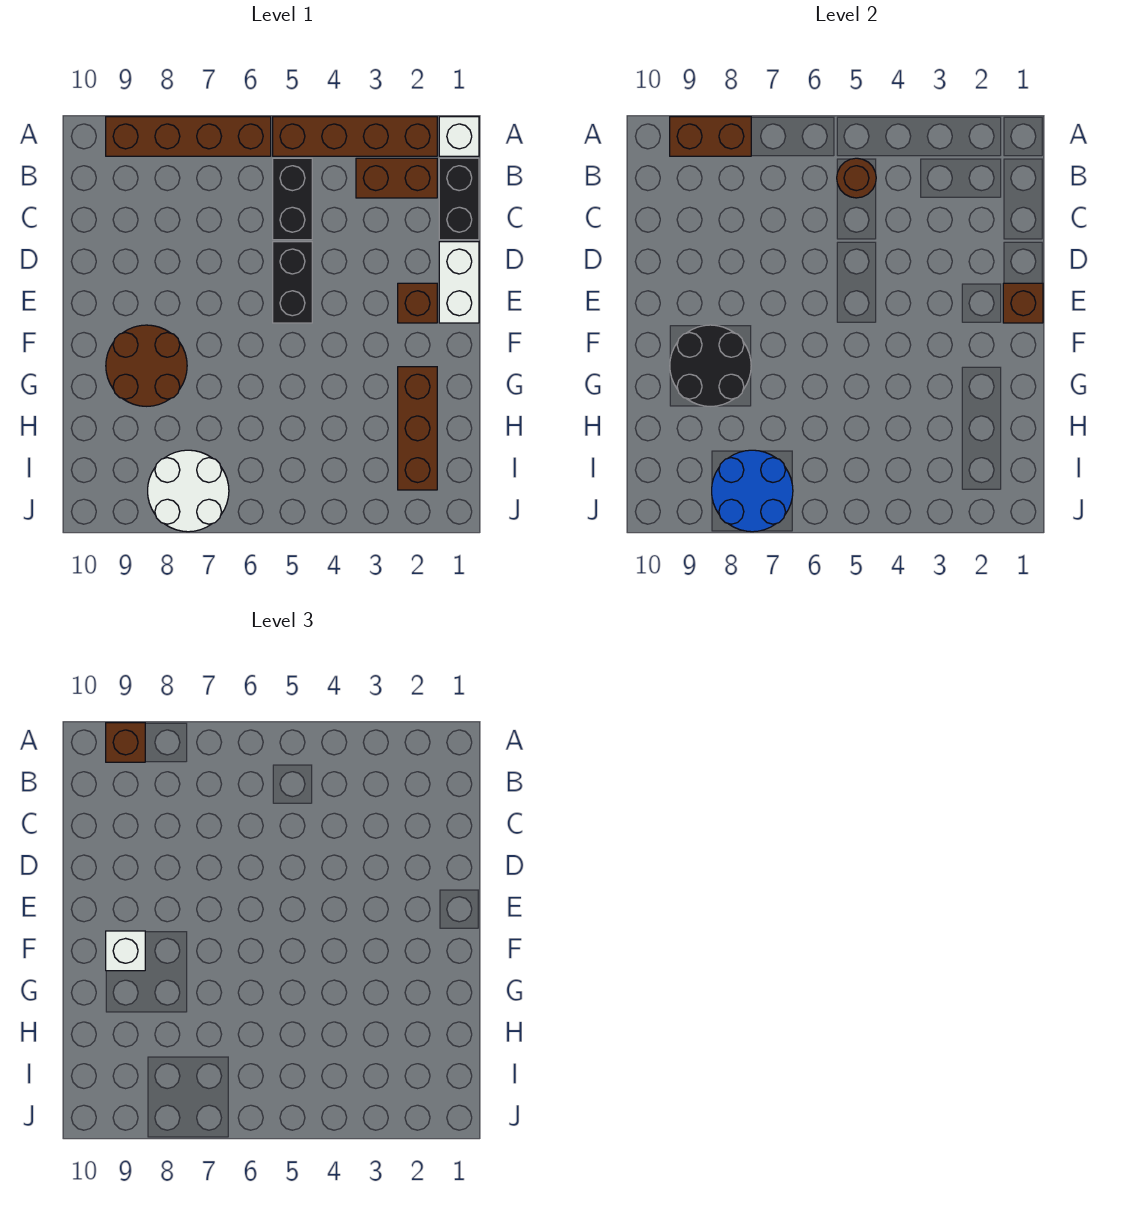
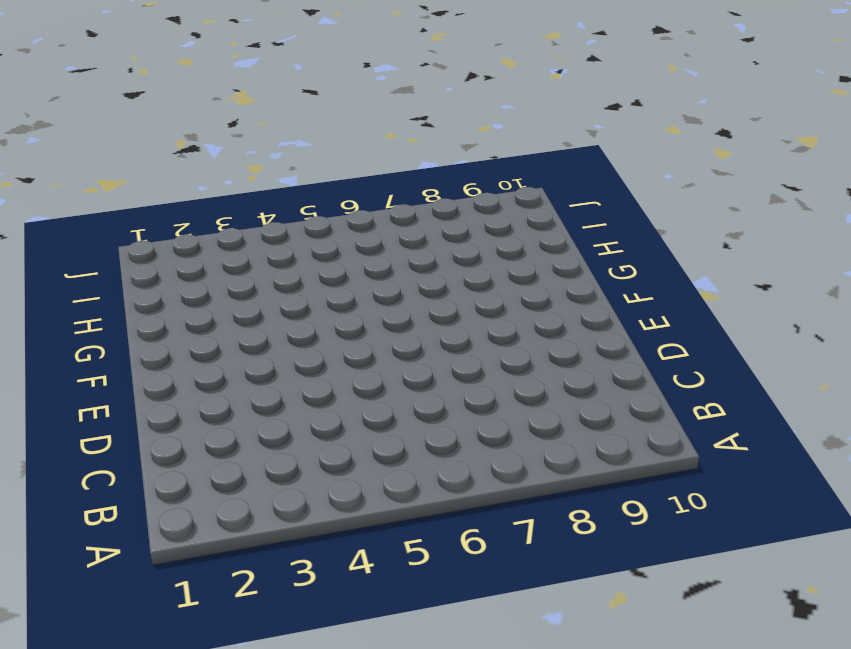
none -> white 1x1 brick [439,117,479,156]
none -> brown 1x4 brick [273,117,437,156]
none -> brown 1x4 brick [106,117,271,156]

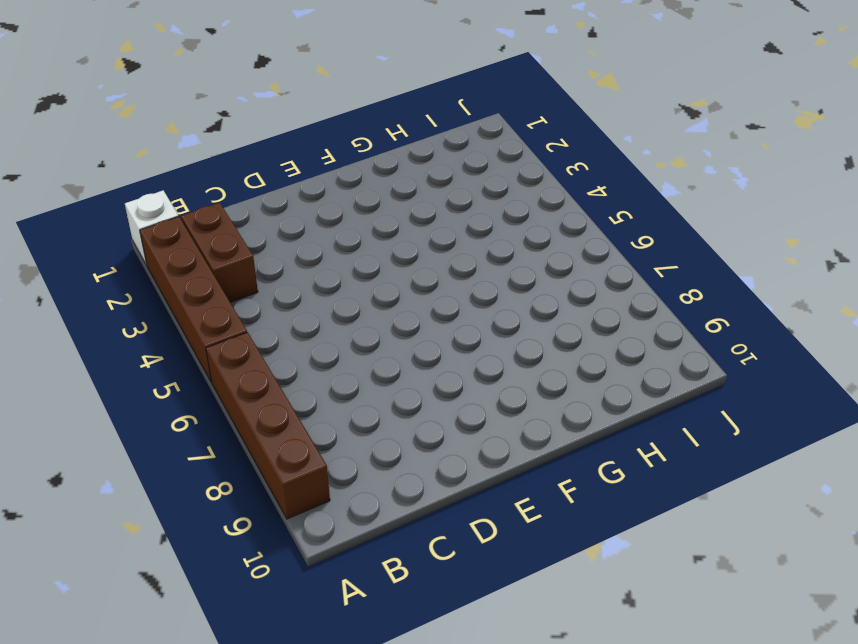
none -> black 1x2 brick [439,158,479,240]
none -> black 1x2 brick [273,158,312,240]
none -> white 1x2 brick [439,242,479,323]

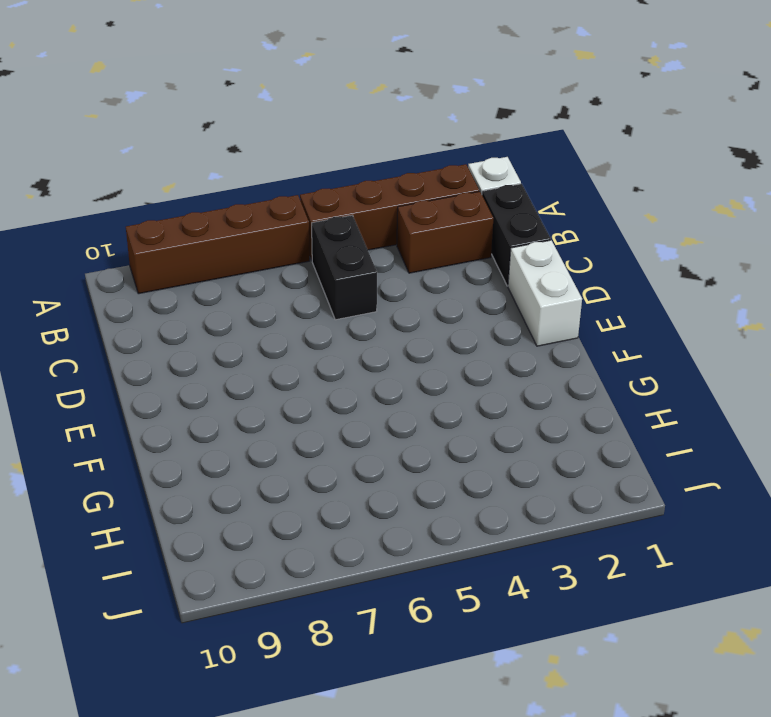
none -> black 1x2 brick [273,242,312,323]
none -> brown 1x1 brick [398,283,437,323]
none -> brown 2x2 round brick [106,325,187,406]

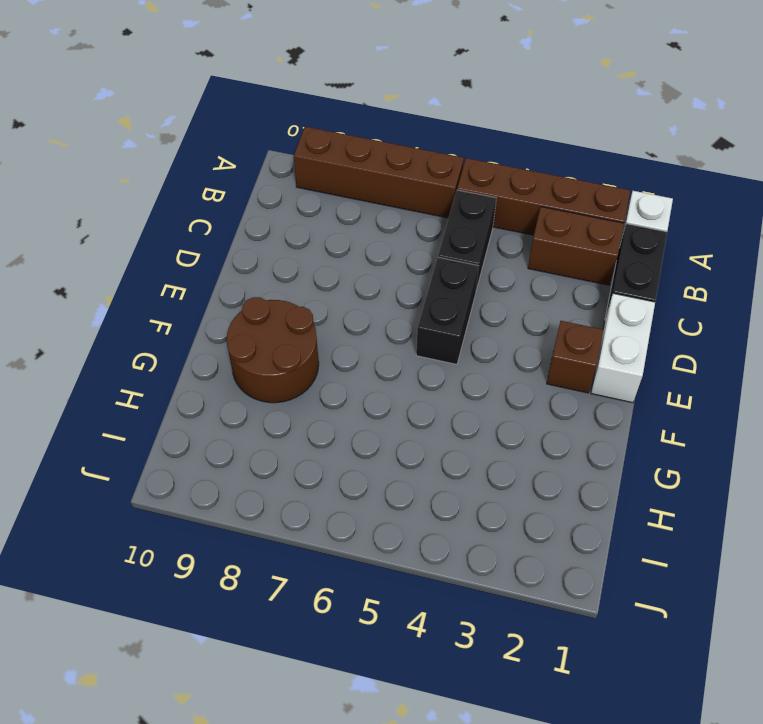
none -> brown 1x3 brick [398,367,437,490]
none -> white 2x2 round brick [148,450,229,532]
none -> brown 1x2 brick [670,117,751,156]

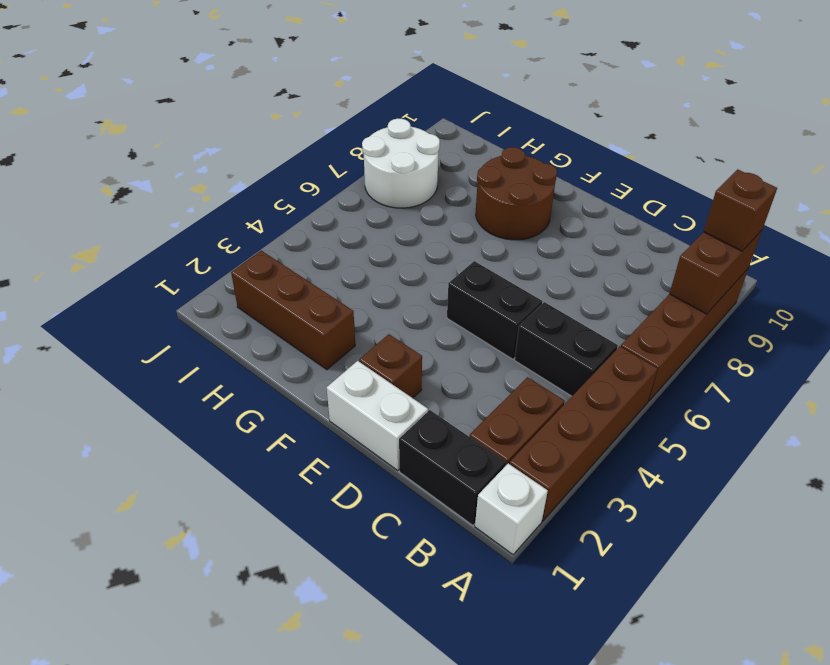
none -> brown 1x1 round brick [837,158,876,198]
none -> brown 1x1 brick [1003,283,1043,323]
none -> black 2x2 round brick [670,325,751,406]

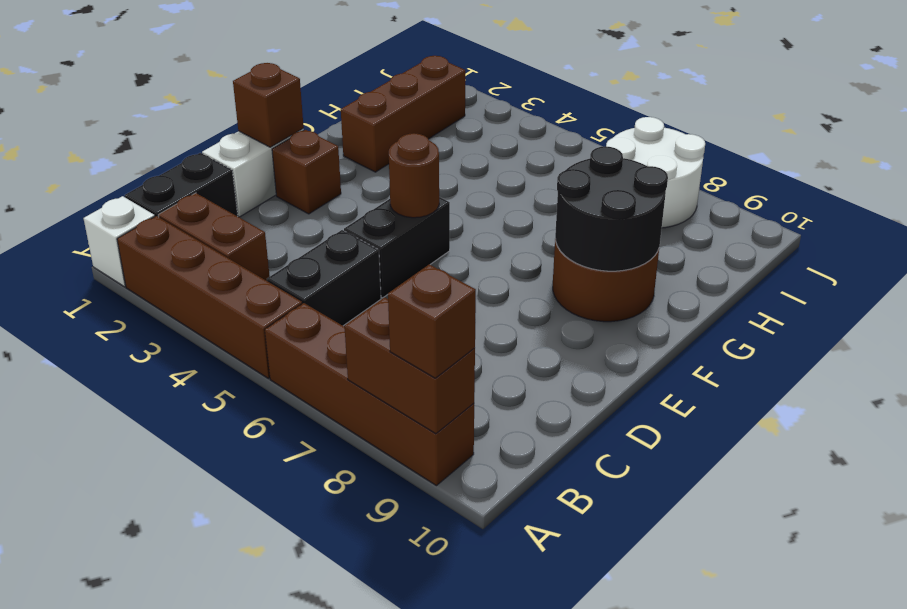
brown 1x1 round brick [389,133,439,218] -> brown 1x1 round brick moved to [837,158,876,198]
none -> blue 2x2 round brick [712,450,793,532]
none -> white 1x1 brick [106,931,145,971]

